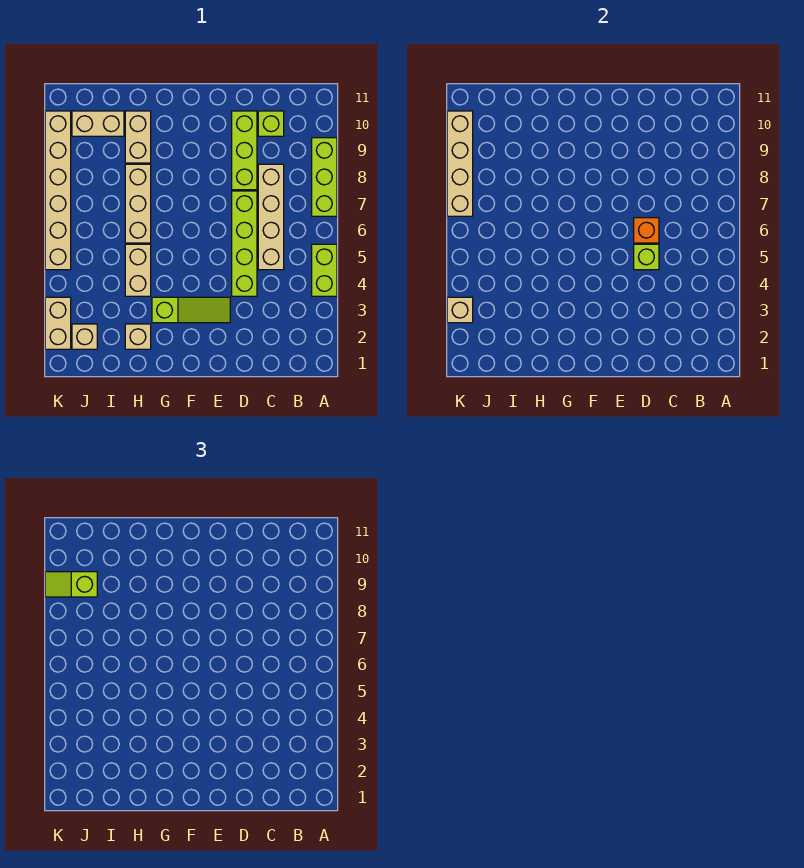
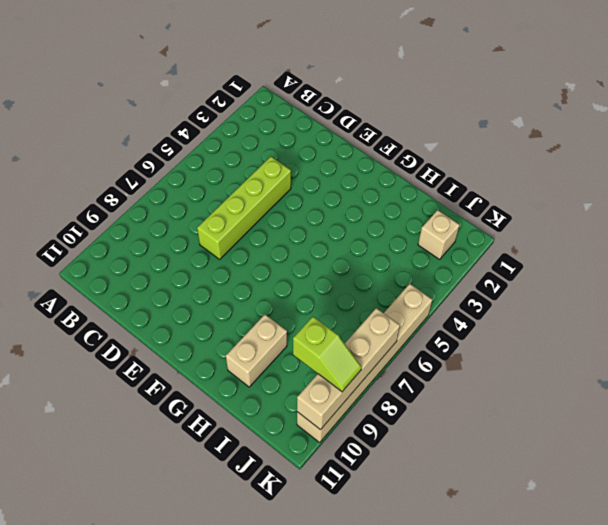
none -> lime 1x2 brick [312,244,337,296]
none -> lime 1x3 brick [312,138,337,216]
none -> tan 1x4 brick [258,164,284,270]

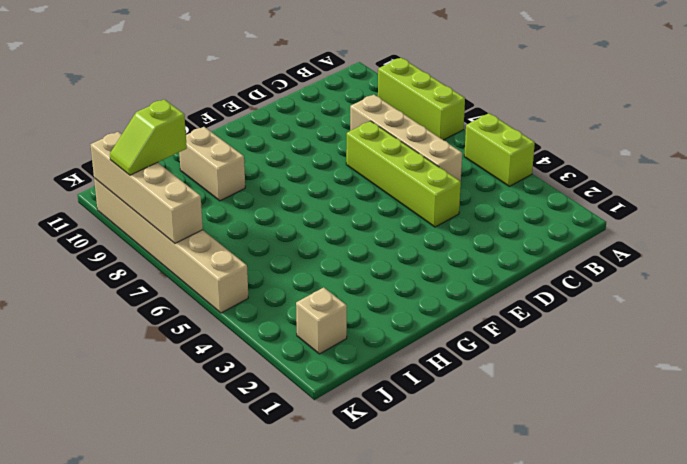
none -> lime 1x1 brick [258,111,284,136]
none -> lime 1x3 brick [232,111,257,190]
none -> lime 1x3 slope [152,297,230,323]

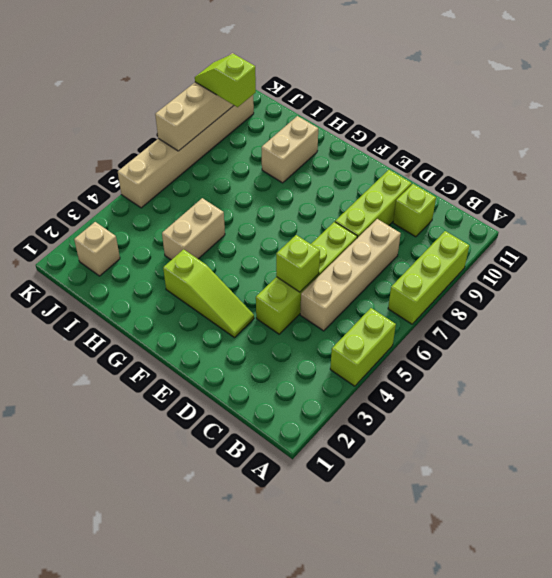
none -> tan 1x1 brick [125,324,151,349]
none -> tan 1x3 brick [125,164,151,243]
none -> tan 1x2 brick [72,111,124,136]

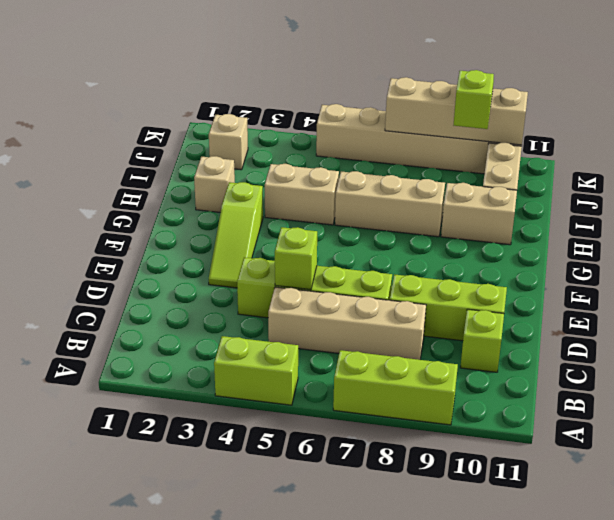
none -> tan 1x2 brick [45,297,71,349]
none -> orange 1x1 brick [634,218,659,243]
none -> tan 1x1 brick [447,297,473,323]

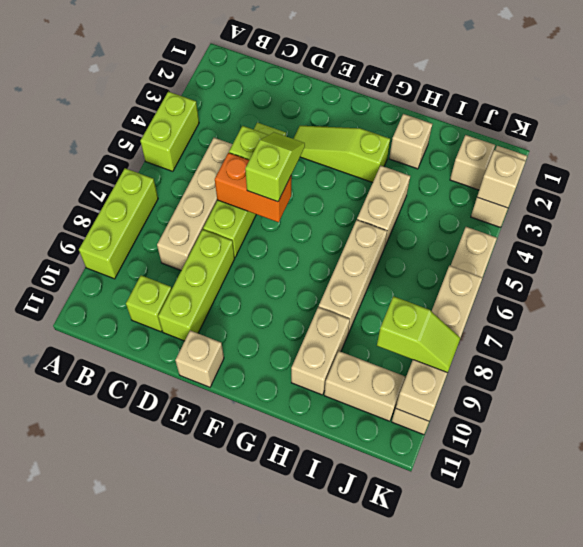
orange 1x2 brick [215,153,291,222] -> orange 1x1 brick [634,218,659,243]
lime 1x2 slope [245,132,305,202] -> none
tan 1x1 brick [175,330,224,387] -> none

